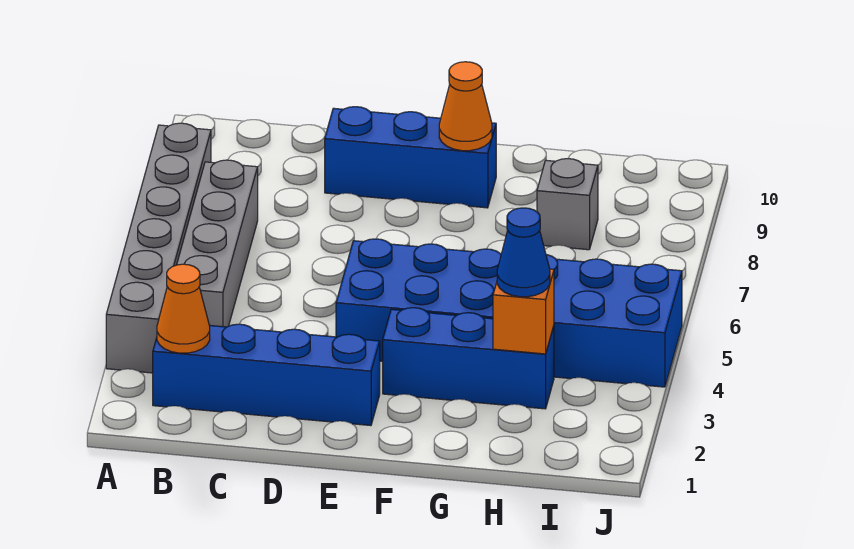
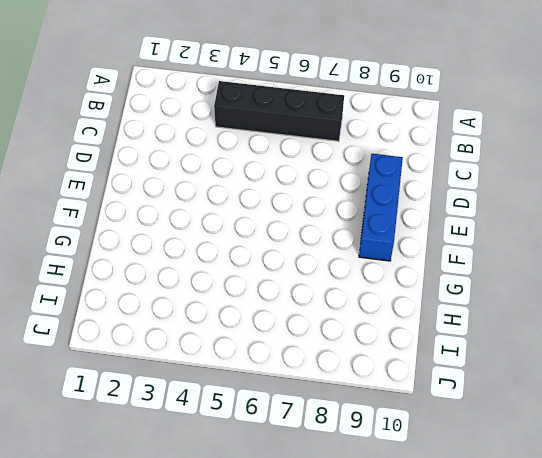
black 1x4 brick [214,81,344,141] -> grey 1x4 brick [177,160,258,327]
none -> grey 1x6 brick [106,123,211,373]
none -> blue 1x4 brick [153,324,380,426]

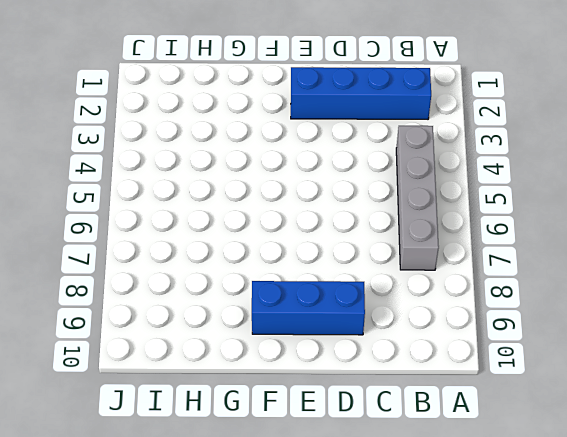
none -> grey 1x6 brick [106,123,211,373]
none -> blue 2x6 brick [336,239,682,387]

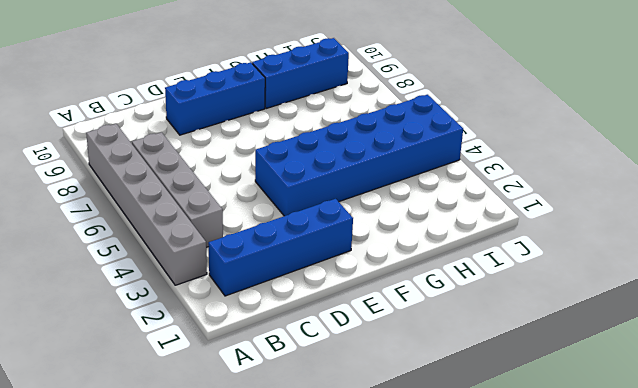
blue 1x3 brick [252,38,349,108] -> blue 1x3 brick moved to [383,308,554,409]
none -> grey 1x1 brick [537,159,598,250]
none -> orange 1x1 cone [157,264,210,353]

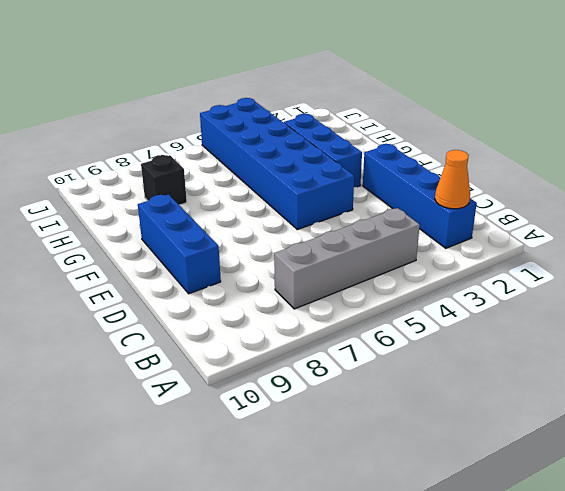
black 1x1 brick [141,155,187,205] -> grey 1x1 brick [537,159,598,250]
none -> grey 1x6 brick [106,123,211,373]
none -> orange 1x1 cone [439,62,492,151]

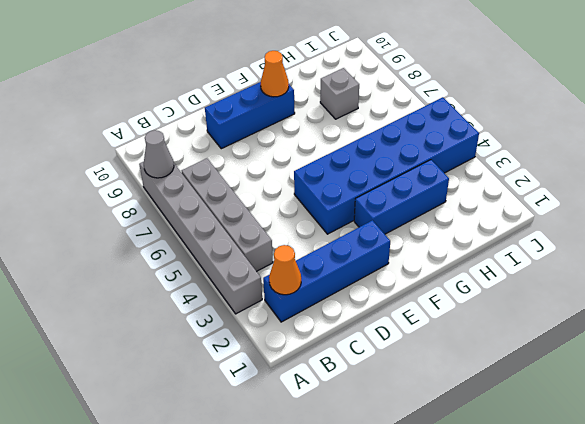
grey 1x1 cone [144,130,174,178] -> none
none -> orange 1x1 brick [493,269,554,354]
none -> blue 1x1 cone [497,208,550,297]

